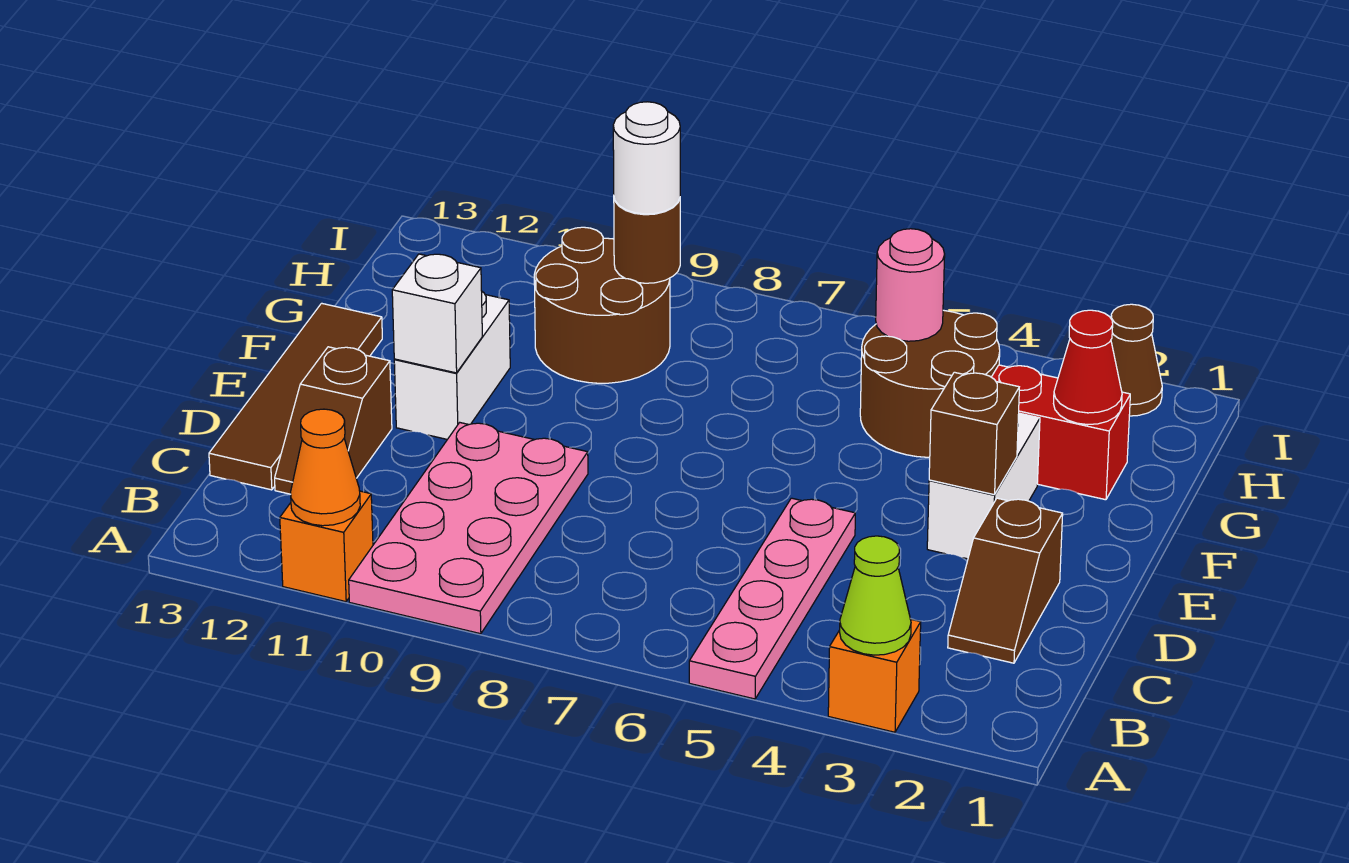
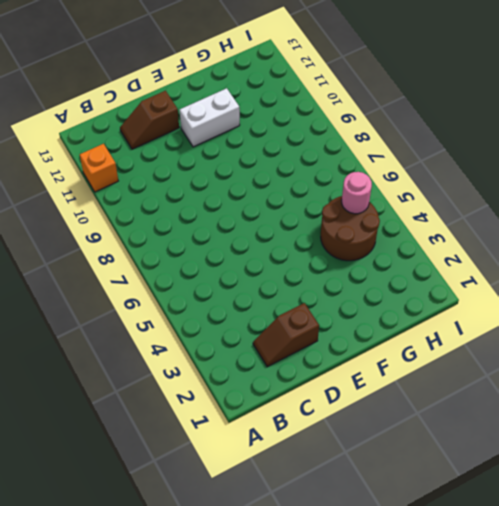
none -> orange 1x1 brick [828,619,921,732]
none -> pink 1x4 plate [689,498,855,699]
none -> pink 2x4 plate [349,423,588,634]

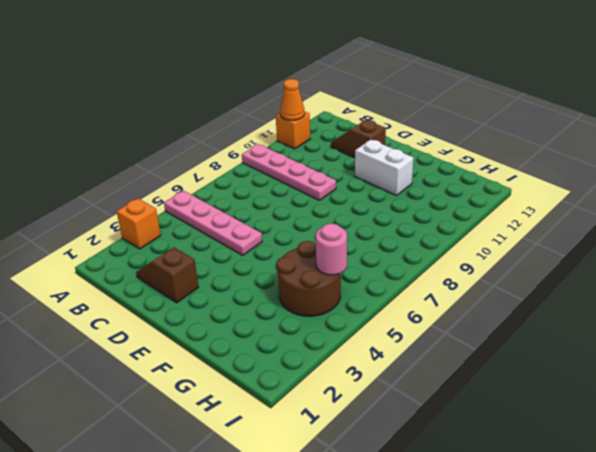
pink 1x4 plate [242,144,336,200] -> pink 2x4 plate [349,423,588,634]
none -> brown 1x4 tile [209,303,382,490]
none -> white 1x2 brick [927,413,1040,559]
none -> red 1x2 brick [992,365,1130,500]

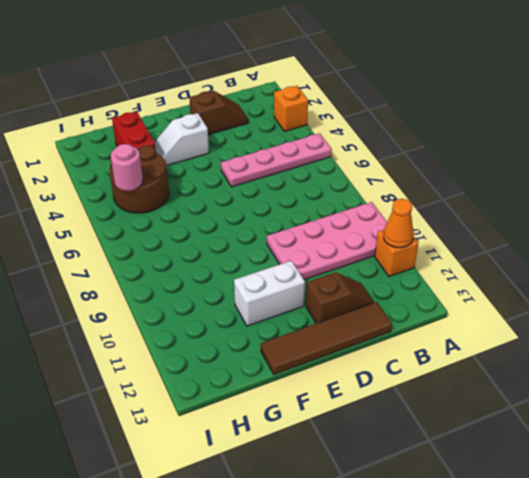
white 1x2 slope [155,113,209,166] -> white 1x2 brick [927,413,1040,559]
none -> brown 2x2 round brick [534,227,670,383]
none -> brown 1x1 cone [1111,304,1162,416]
none -> lime 1x1 cone [840,536,911,655]

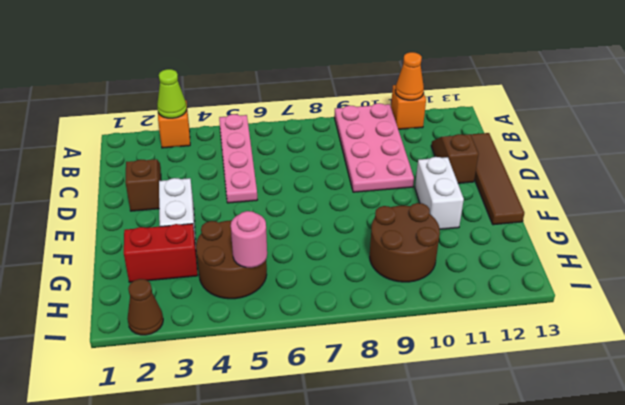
none -> brown 1x1 brick [929,372,1019,495]
none -> white 1x1 brick [392,254,482,373]
none -> red 1x1 cone [1054,310,1122,425]

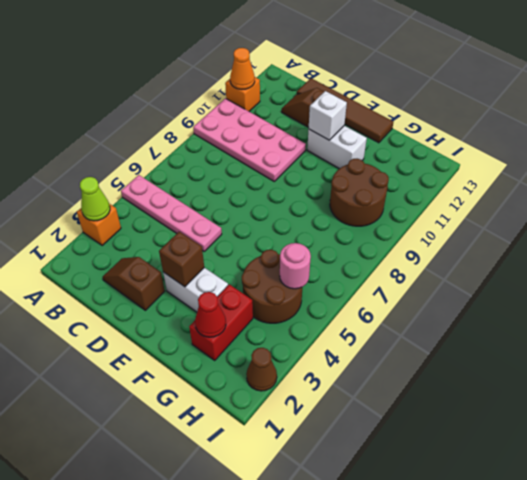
none -> brown 1x1 round brick [614,199,680,283]
none -> white 1x1 round brick [613,102,680,214]

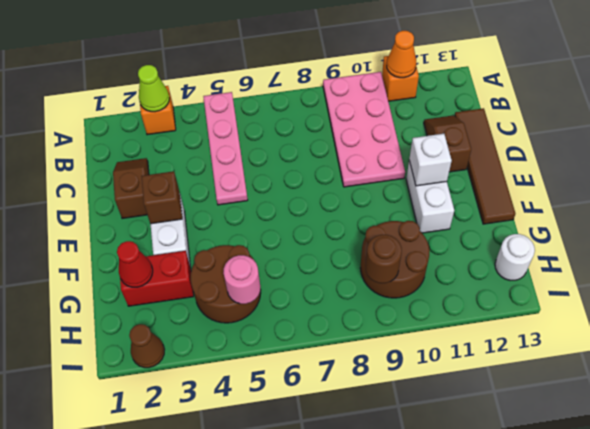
white 1x1 round brick [495,234,535,280] -> white 1x1 round brick moved to [613,102,680,214]

